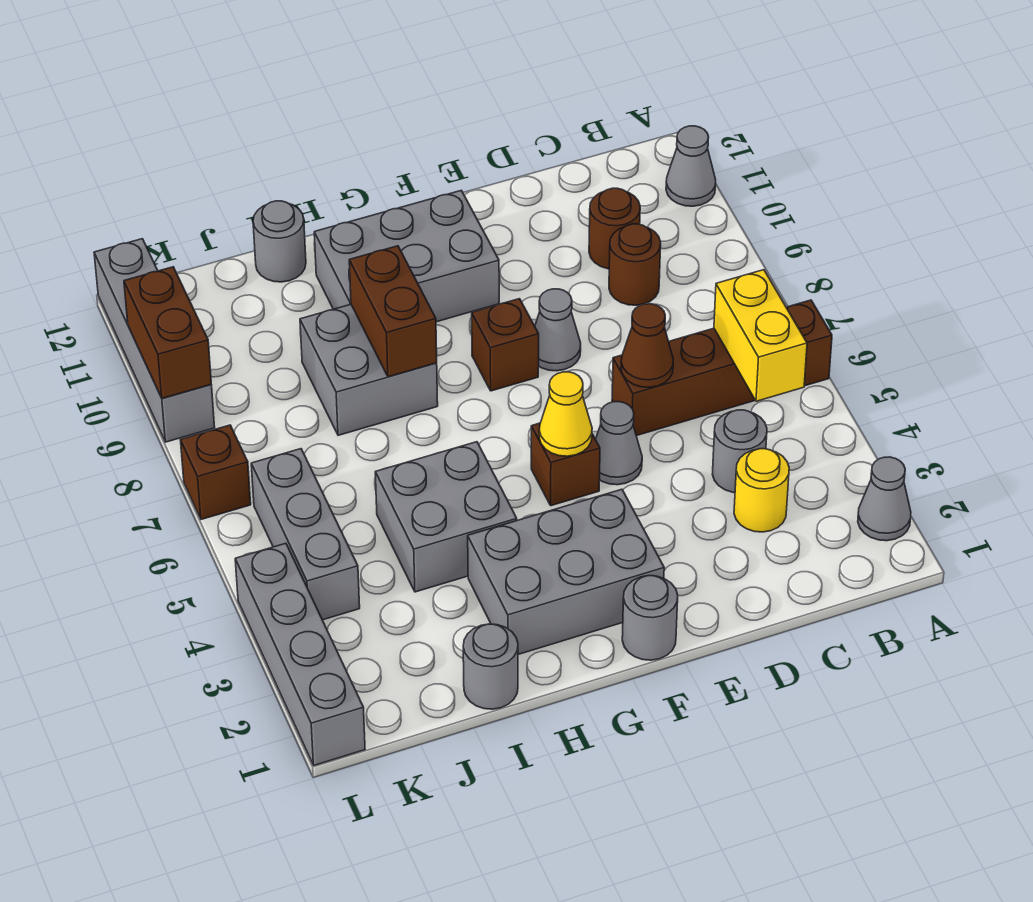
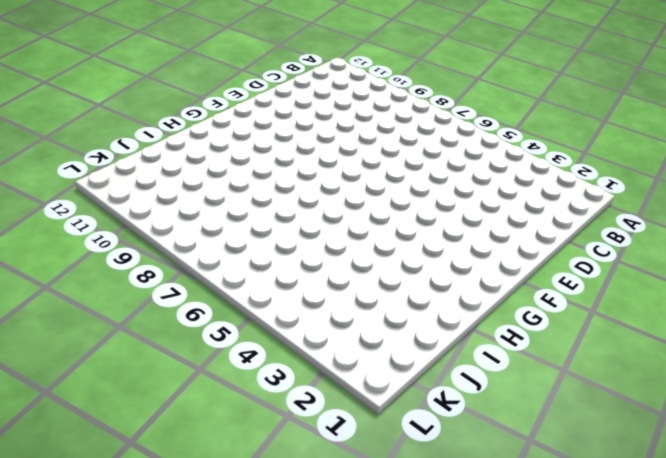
none -> grey 1x1 cone [858,457,911,541]
none -> brown 1x4 brick [612,300,832,436]
none -> grey 1x1 cone [666,126,716,206]

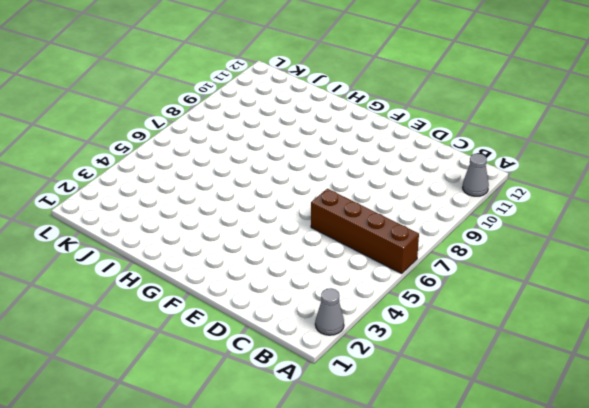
none -> yellow 1x1 round brick [734,449,789,532]
none -> grey 1x1 round brick [712,410,767,493]
none -> brown 1x1 round brick [609,224,661,305]

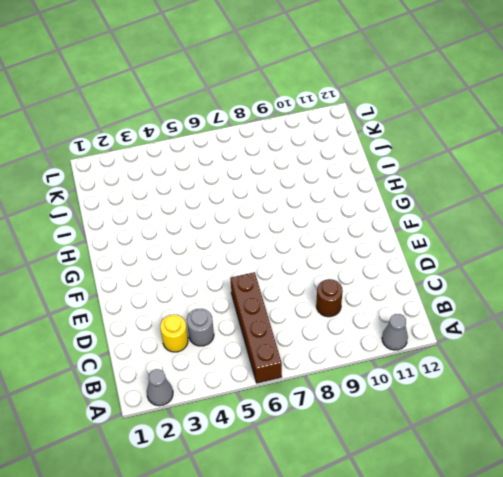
none -> brown 1x1 round brick [589,188,640,269]
none -> grey 1x1 cone [595,402,642,485]
none -> grey 1x1 cone [535,289,581,371]

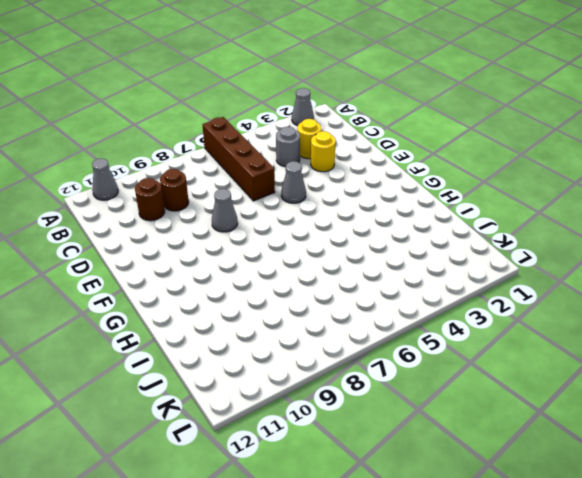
yellow 1x1 round brick [311,131,336,172] -> none
none -> grey 1x1 round brick [622,576,678,660]
none -> grey 2x3 brick [468,489,664,654]
none -> brown 1x1 brick [531,423,600,506]

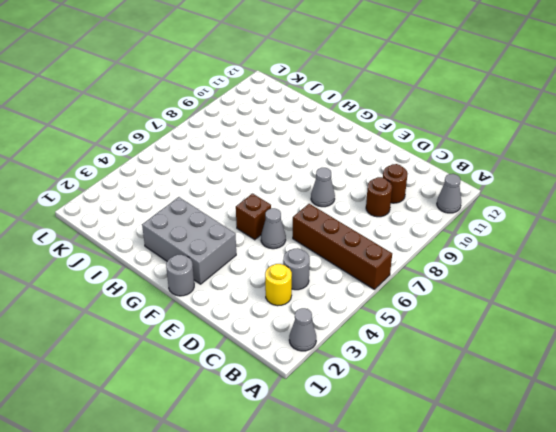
none -> brown 1x1 brick [472,299,539,391]
none -> grey 2x3 brick [314,191,499,322]
none -> grey 2x2 brick [375,442,517,592]

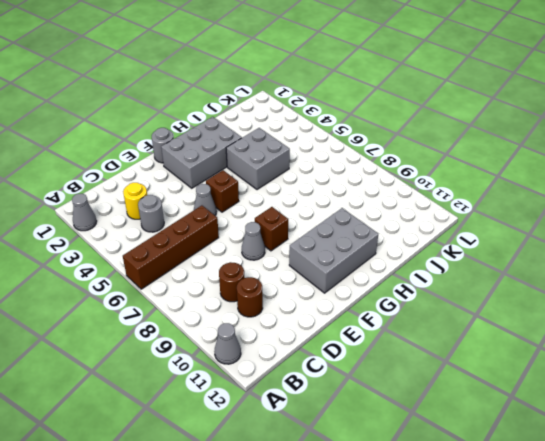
none -> grey 2x2 brick [300,304,438,435]
none -> grey 1x1 round brick [463,624,518,709]
none -> grey 1x1 round brick [253,201,306,282]

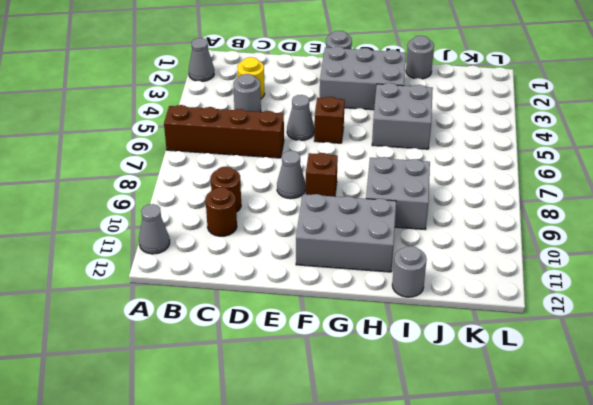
none -> grey 1x3 brick [251,449,360,620]
none -> grey 1x4 brick [235,543,365,765]
none -> brown 1x1 brick [181,425,251,519]

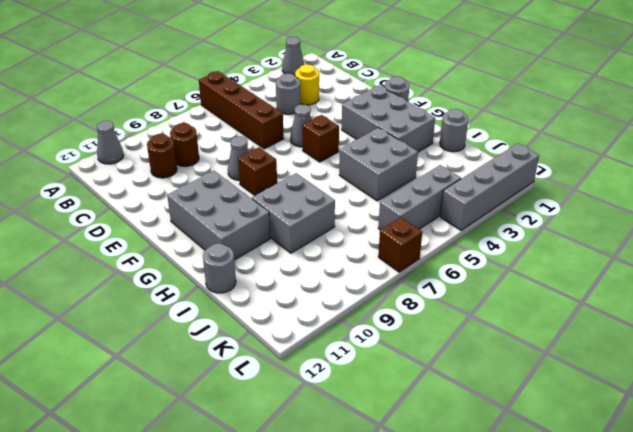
none -> grey 1x4 brick [94,239,215,442]
none -> yellow 1x2 brick [714,270,807,401]
none -> brown 1x1 cone [621,304,673,387]

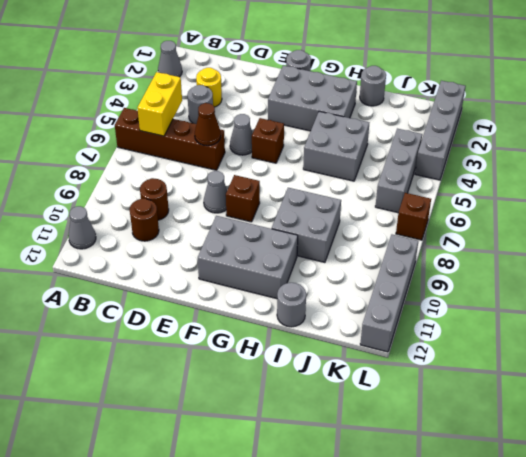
none -> yellow 1x1 cone [539,372,592,456]
none -> brown 1x2 brick [349,246,437,377]
none -> brown 1x2 brick [124,267,211,398]

